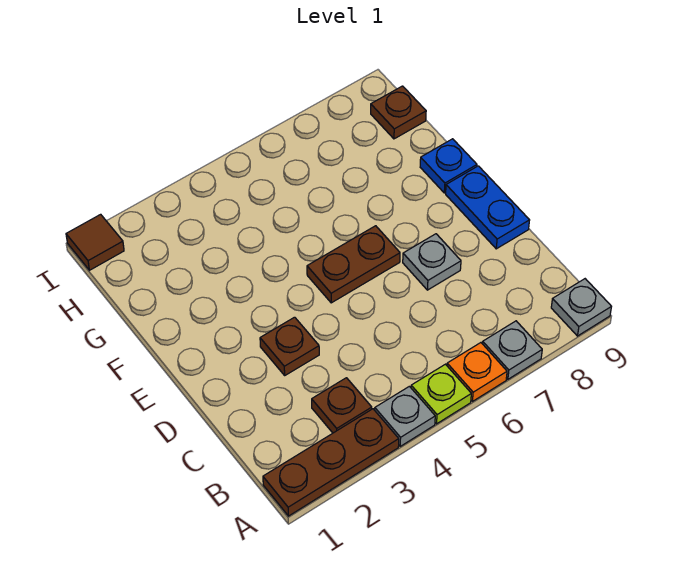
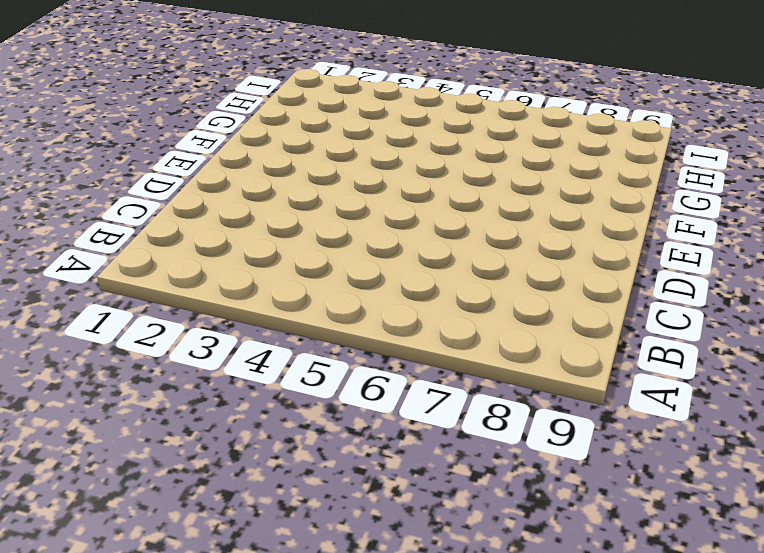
none -> brown 1x3 plate [263,409,399,516]
none -> grey 1x1 plate [375,386,435,446]
none -> lime 1x1 plate [411,364,471,424]

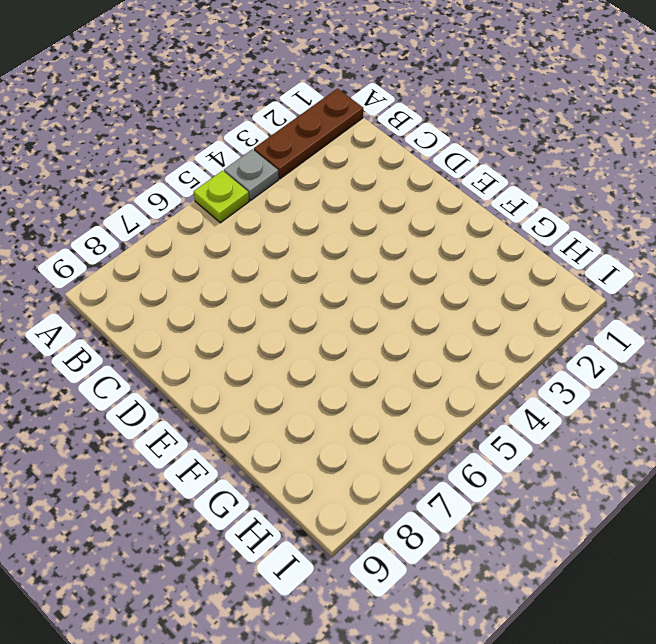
none -> orange 1x1 plate [447,343,507,401]
none -> grey 1x1 plate [483,321,542,379]
none -> grey 1x1 plate [551,279,611,336]

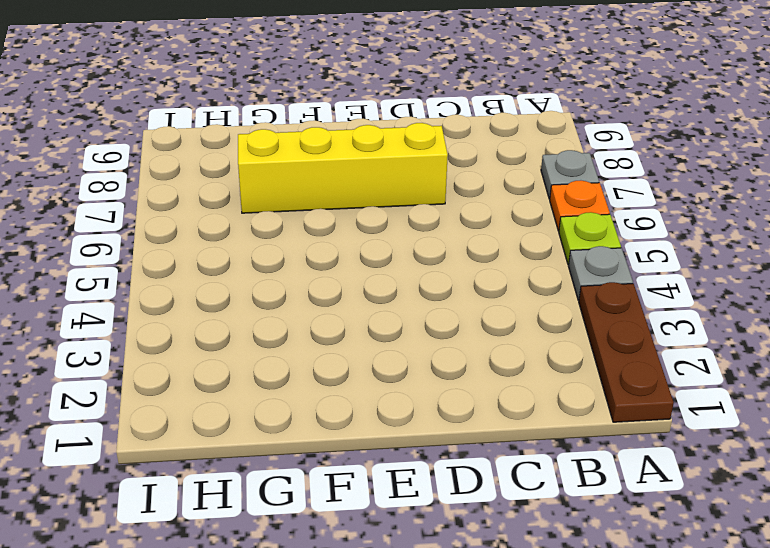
yellow 1x4 brick [238,123,448,213] -> grey 1x1 plate [403,234,461,290]
none -> grey 1x1 plate [551,279,611,336]
none -> brown 1x1 plate [312,378,372,433]
none -> brown 1x1 plate [260,317,319,375]

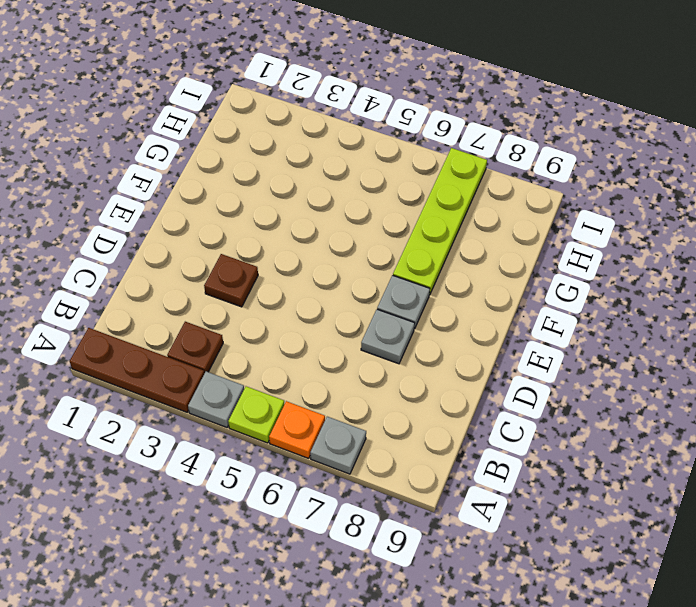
grey 1x1 plate [377,275,430,329] -> grey 1x1 plate moved to [551,279,611,336]
lime 1x4 plate [393,148,487,295] -> none
none -> blue 1x2 plate [446,166,530,249]
none -> brown 1x2 plate [307,226,400,303]
none -> blue 1x1 plate [420,139,477,193]

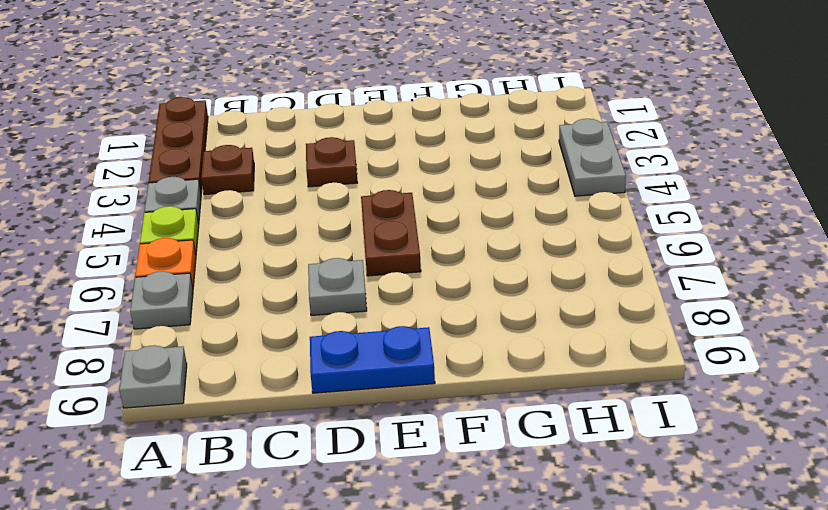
grey 1x2 plate [559,119,626,196] -> none
none -> blue 1x1 plate [420,139,477,193]
none -> brown 1x1 plate [371,86,426,139]
none -> brown 1x1 tile [66,214,124,270]

